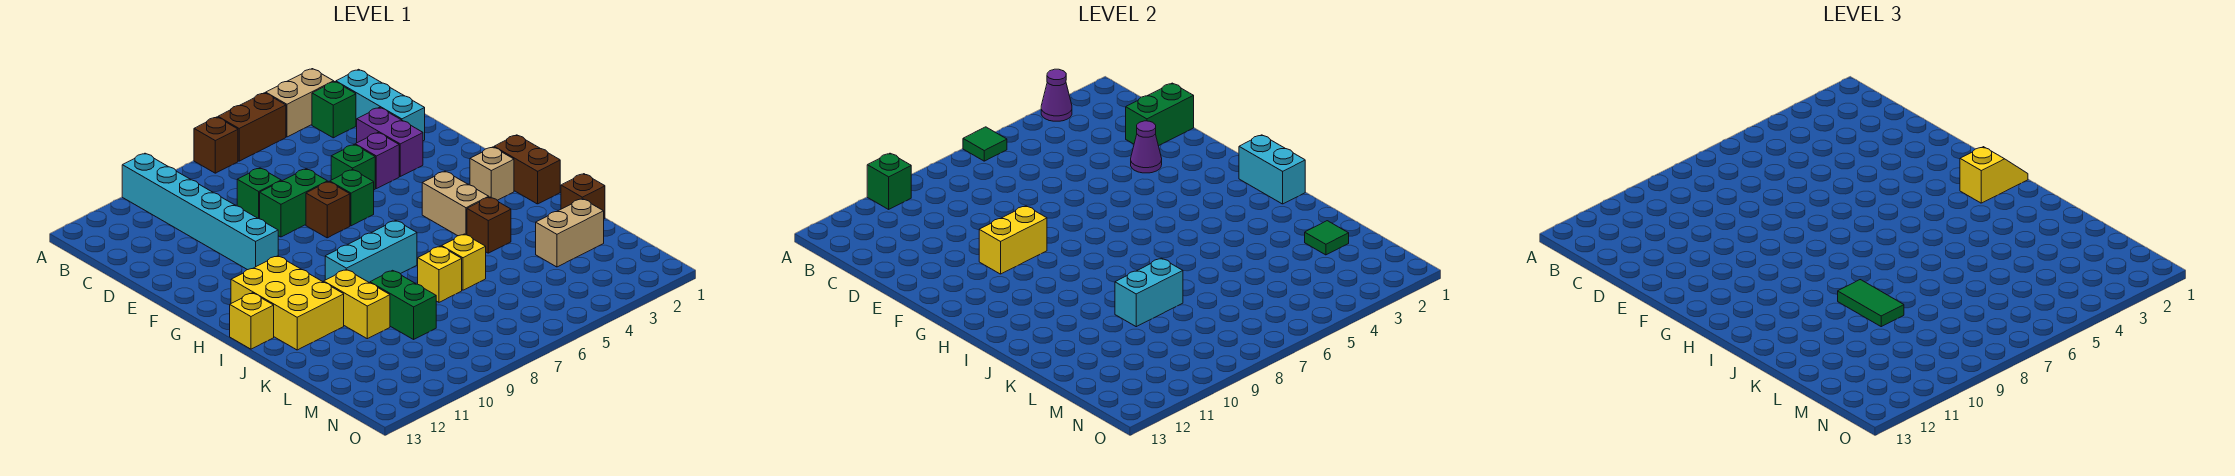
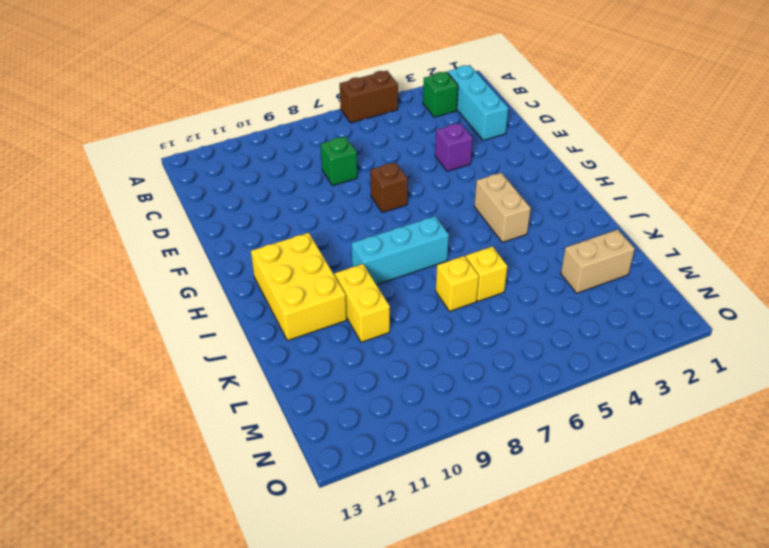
none -> tan 1x2 brick [266,69,334,137]
none -> brown 1x1 brick [194,117,238,173]
none -> cyan 1x6 brick [122,153,278,270]
none -> purple 1x2 brick [357,107,423,176]

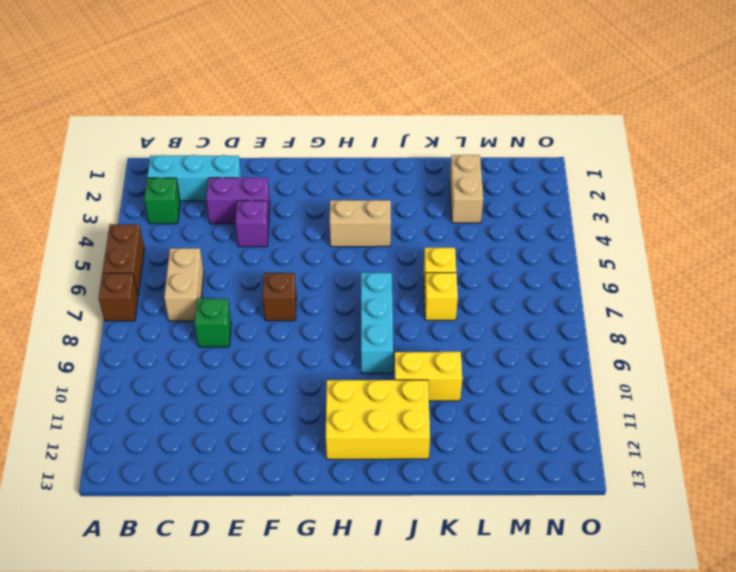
tan 1x2 brick [164,248,204,321] -> tan 1x2 brick moved to [266,69,334,137]
none -> cyan 1x6 brick [122,153,278,270]
none -> green 1x1 brick [331,145,375,190]
none -> green 1x2 brick [260,169,328,237]
none -> green 1x1 brick [330,169,374,226]

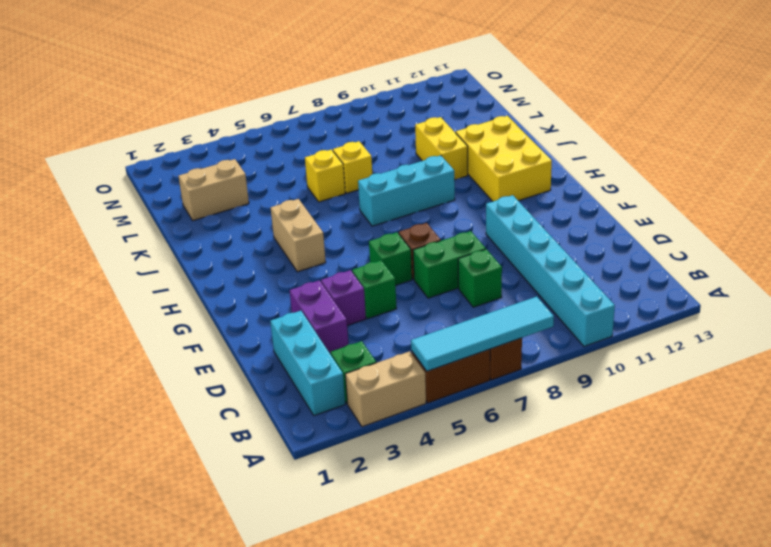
cyan 1x4 tile [411,297,554,371] -> green 1x1 tile [963,127,1007,161]
none -> brown 1x2 brick [494,135,560,204]
none -> tan 1x1 brick [470,147,514,200]
none -> yellow 1x1 brick [230,293,274,349]
none -> brown 1x1 brick [467,197,511,253]

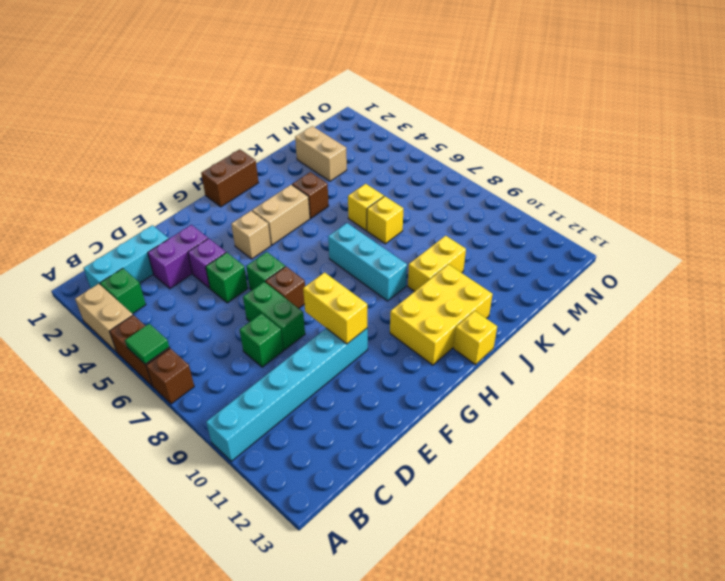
tan 1x1 brick [231,211,271,259] -> tan 1x1 brick moved to [470,147,514,200]
none -> brown 1x1 brick [561,174,605,219]
none -> green 1x2 brick [370,270,436,339]
none -> purple 1x1 cone [1041,69,1072,121]
none -> green 1x1 brick [867,153,911,209]

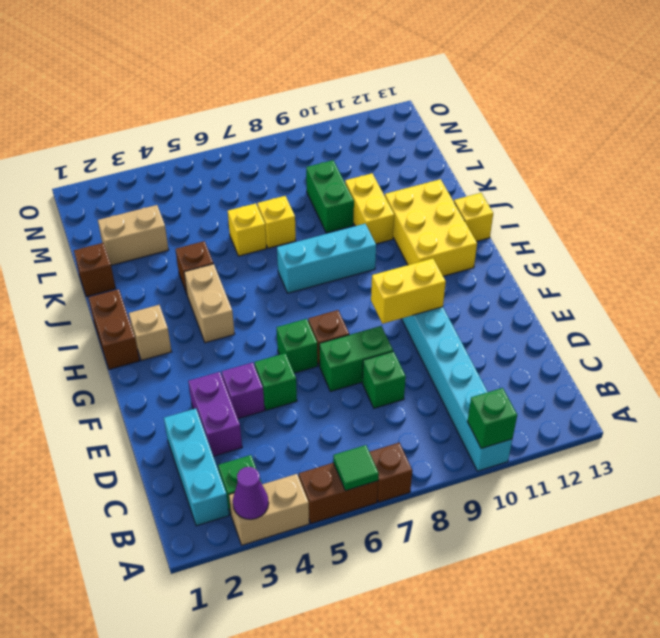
none -> green 1x2 brick [1126,83,1194,146]
none -> purple 1x1 cone [1131,121,1162,173]
none -> cyan 1x2 brick [1239,135,1305,204]
none -> cyan 1x2 brick [1115,258,1183,327]

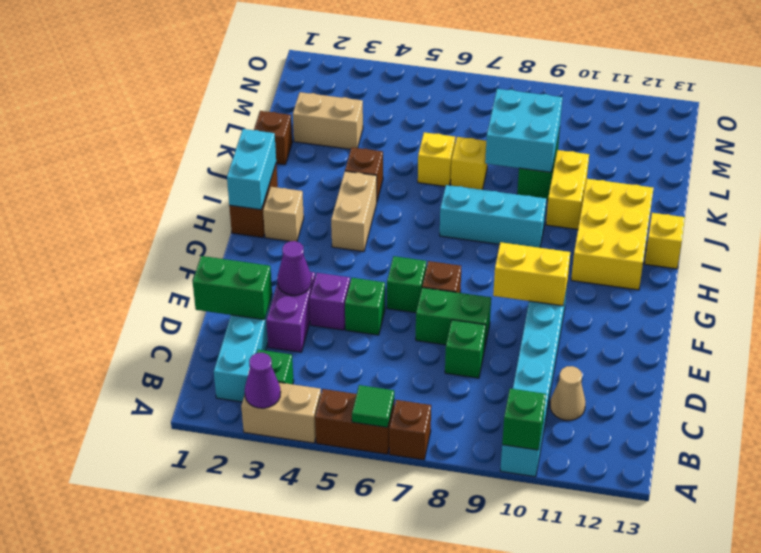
tan 1x1 cone [550,366,585,420] -> none
cyan 2x2 brick [485,89,562,172] -> cyan 1x2 brick [1115,258,1183,327]
none -> green 1x1 tile [1305,221,1349,255]
none -> yellow 1x2 slope [1960,147,2028,203]
none -> green 1x2 tile [1838,280,1904,327]

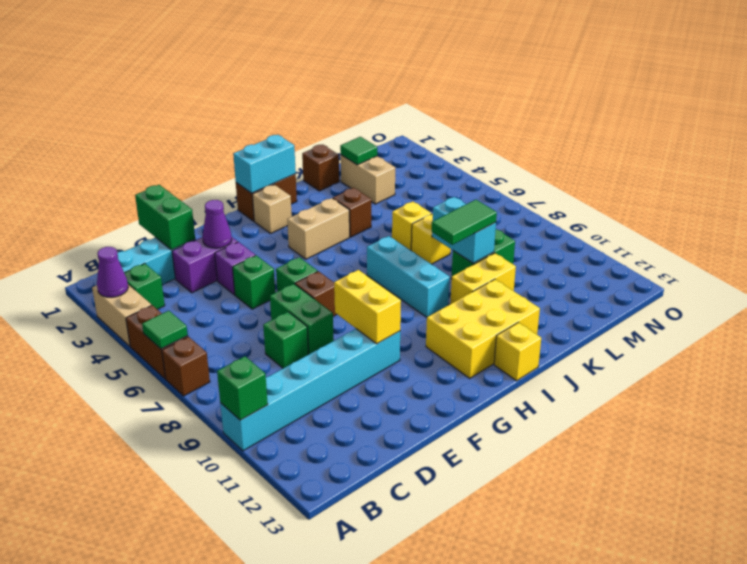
none -> yellow 1x2 slope [1960,147,2028,203]

